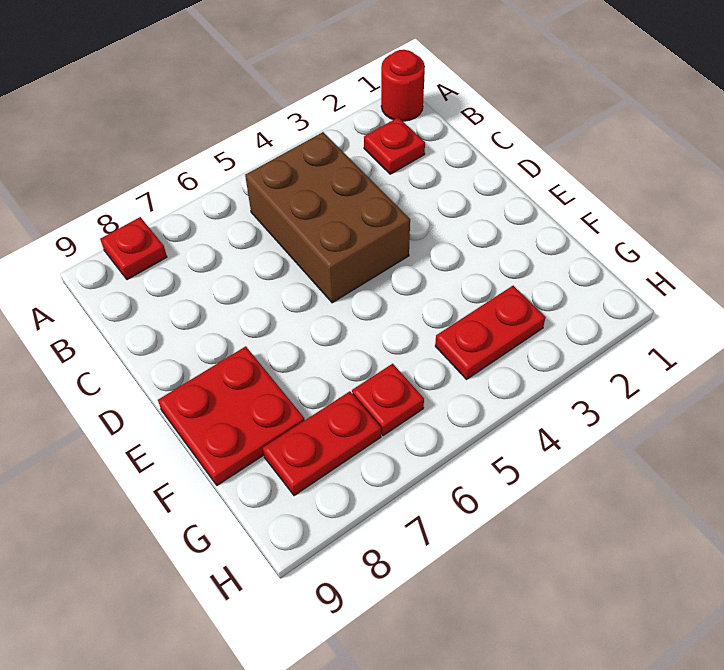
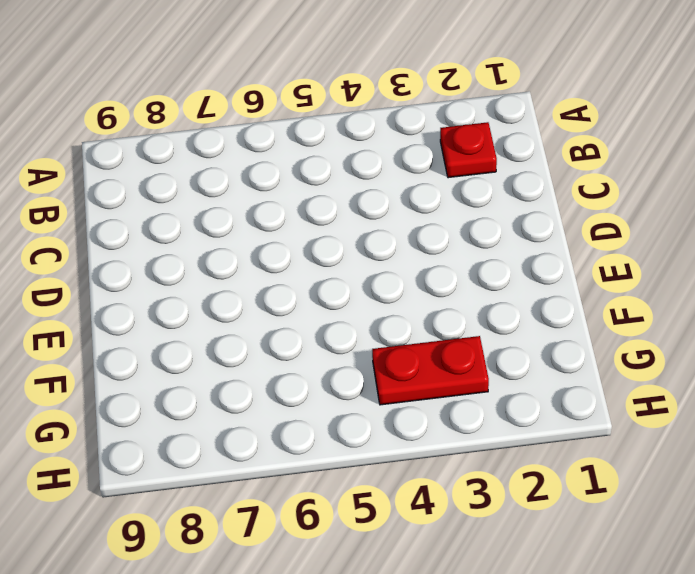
none -> red 1x1 round brick [381,50,425,121]
none -> red 1x1 plate [100,217,167,280]

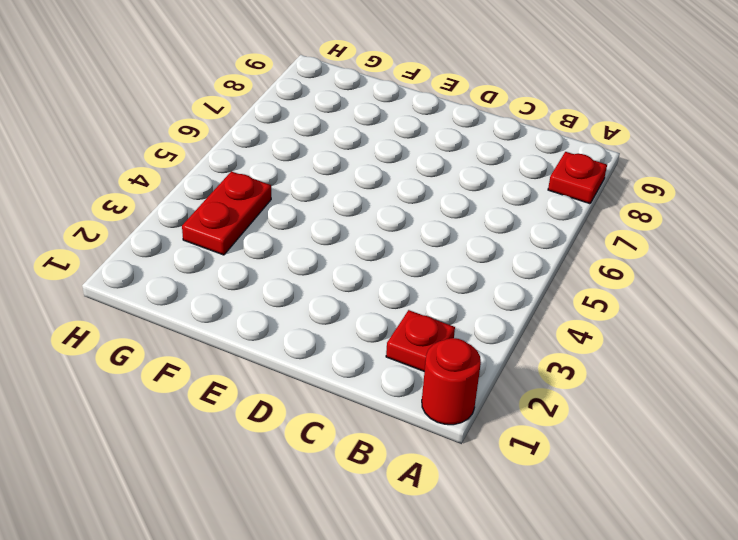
none -> brown 2x3 brick [245,132,410,303]
none -> red 2x2 plate [158,346,305,485]

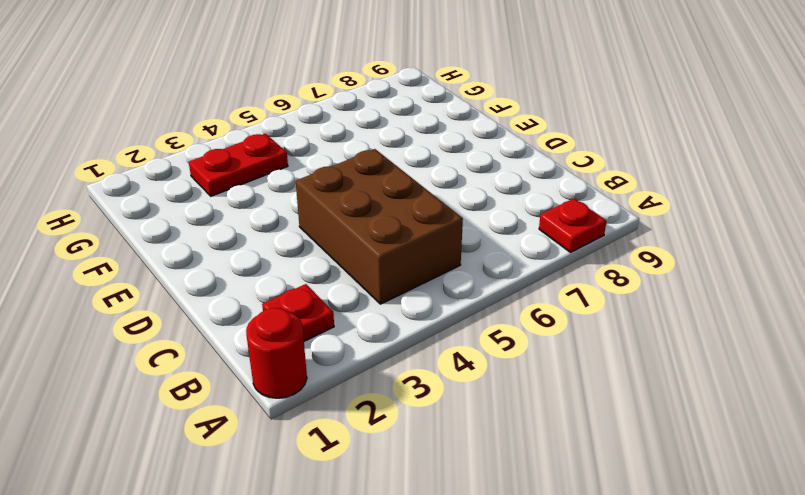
none -> red 2x2 plate [158,346,305,485]
none -> red 1x1 plate [352,364,424,436]

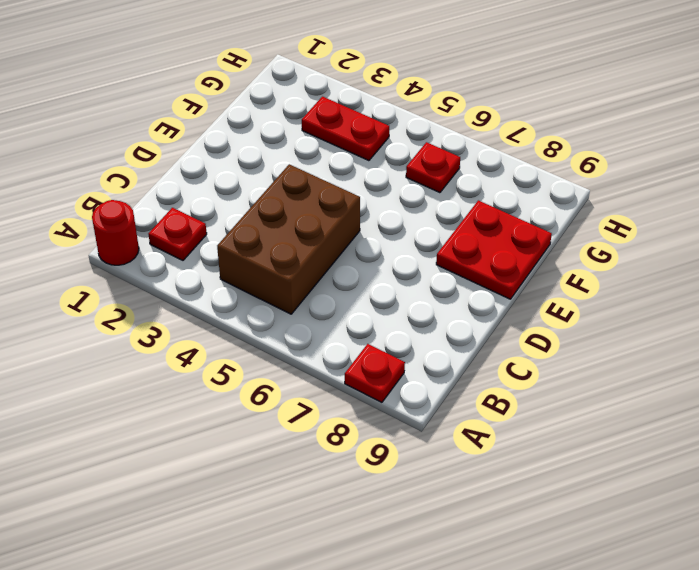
none -> red 1x2 plate [263,391,381,496]

